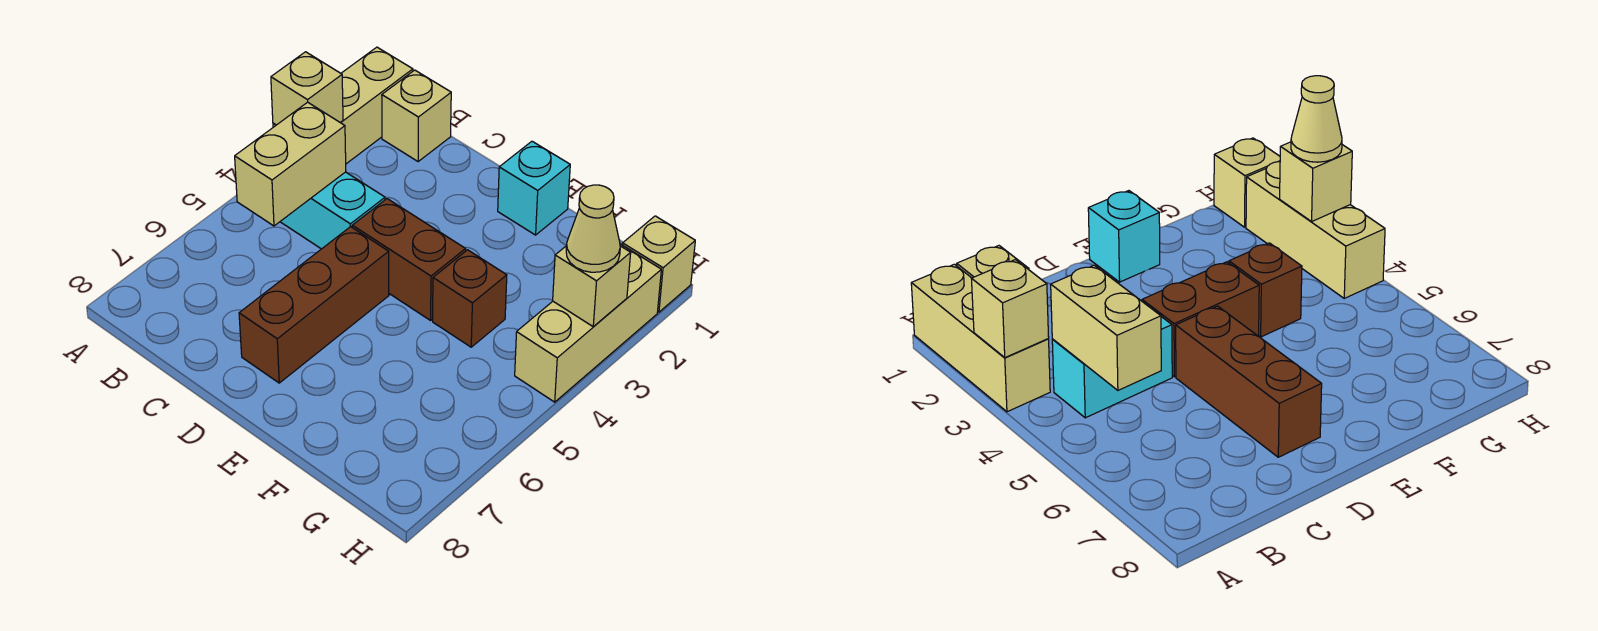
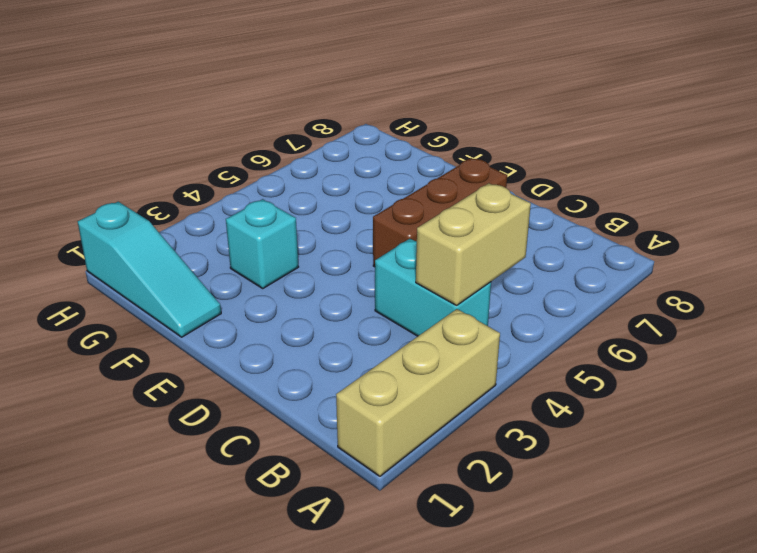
cyan 1x3 slope [78,202,221,337] -> tan 1x1 brick [623,216,695,312]
cyan 1x1 brick [226,199,298,288] -> cyan 1x1 brick moved to [498,141,570,235]
none -> tan 1x1 brick [382,70,451,161]
none -> brown 1x2 brick [352,199,466,320]
none -> brown 1x1 brick [433,250,507,347]

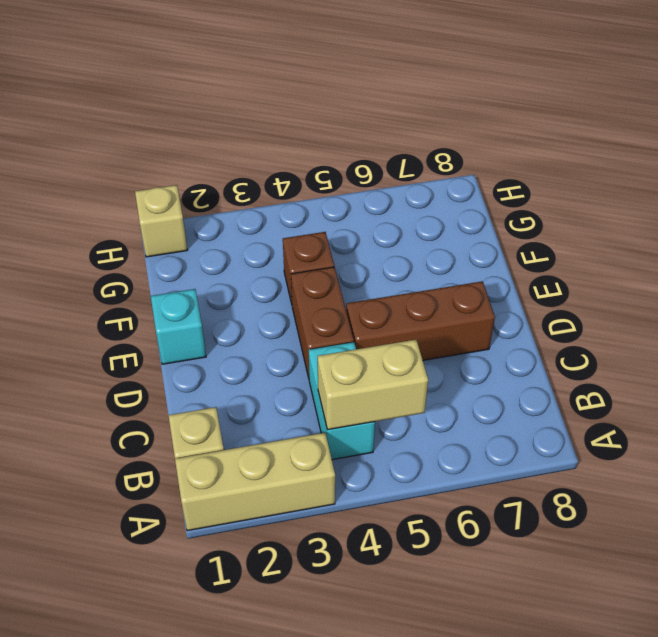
none -> tan 1x3 brick [515,245,661,402]
none -> tan 1x1 brick [271,52,343,125]
none -> tan 1x1 brick [553,246,631,326]

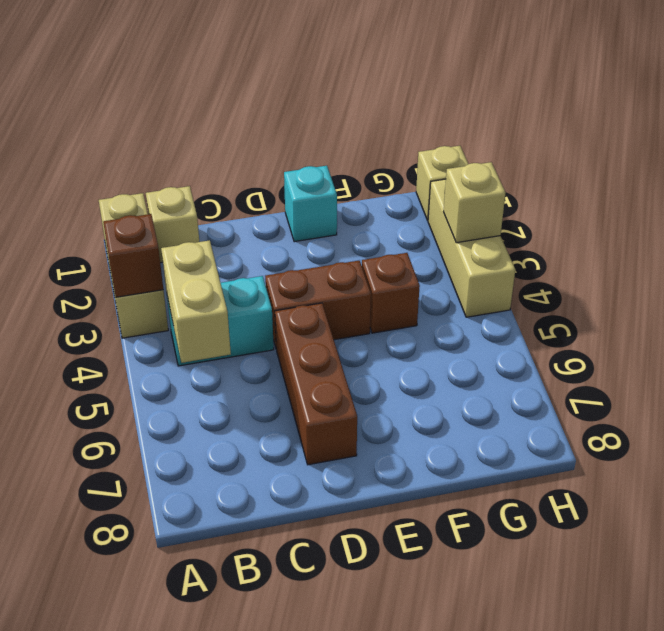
brown 1x1 brick [103,214,163,297] -> tan 1x1 brick [271,52,343,125]
none -> tan 1x1 cone [566,185,620,272]

